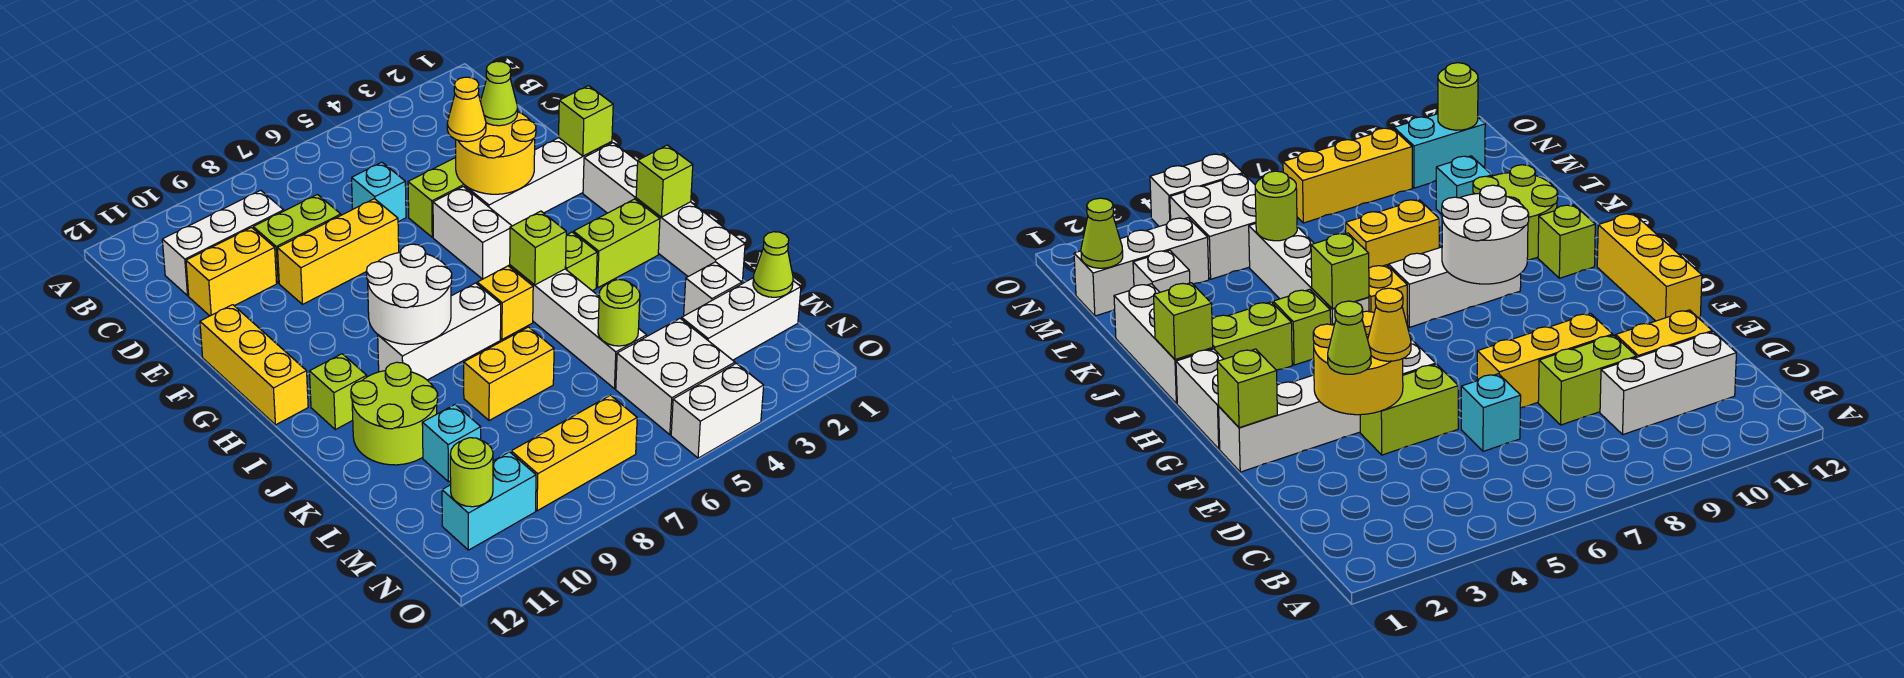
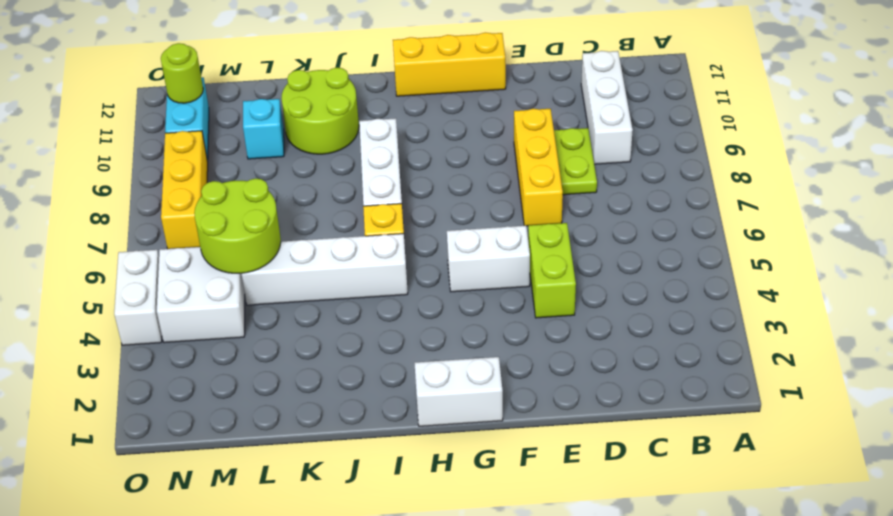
lime 1x2 plate [554,128,597,195] -> lime 1x2 brick [253,195,341,283]
lime 2x2 round brick [194,178,281,274] -> lime 1x1 round brick [598,280,640,346]
none -> cyan 1x1 brick [352,162,406,222]
none -> yellow 1x2 brick [186,228,277,316]
none -> white 1x4 brick [465,138,612,226]
none -> white 1x3 brick [636,198,745,281]

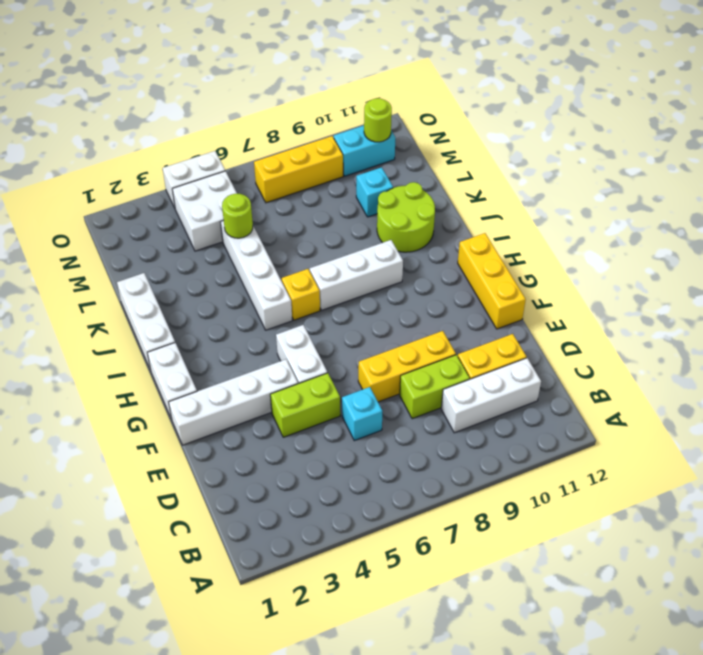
none -> lime 1x2 brick [574,199,660,288]
none -> lime 1x1 brick [565,232,597,291]
none -> lime 1x1 brick [309,354,367,430]
none -> yellow 1x2 brick [464,327,554,421]

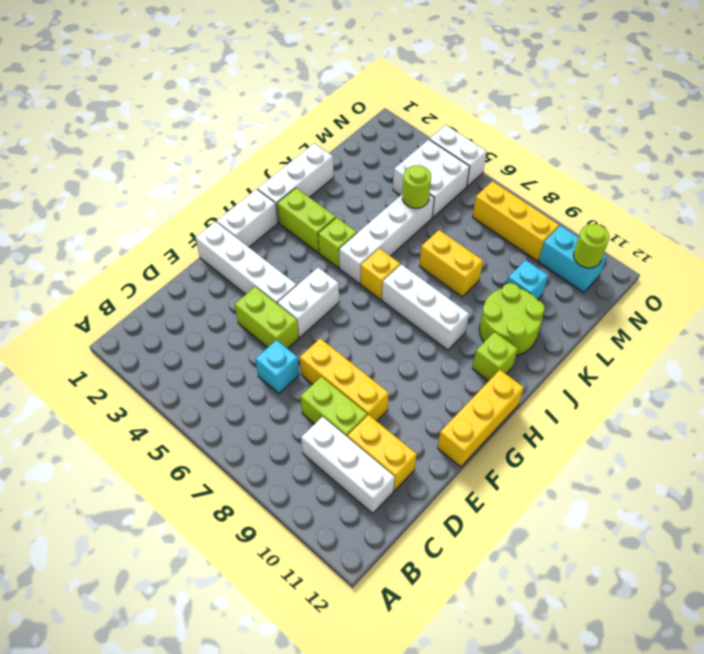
none -> white 1x1 brick [684,262,742,316]
none -> white 1x3 brick [682,278,801,360]
none -> yellow 2x2 round brick [456,112,536,194]
none -> lime 1x1 brick [559,86,613,156]

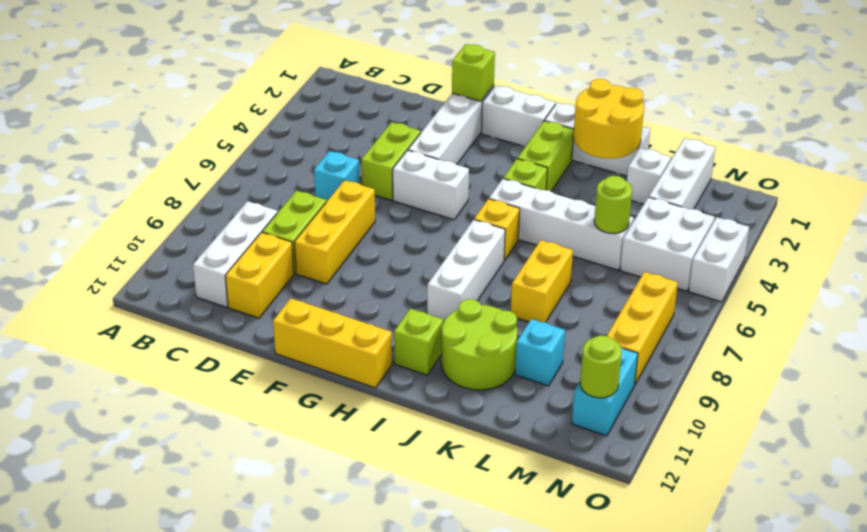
yellow 2x2 round brick [573,79,644,159] -> yellow 2x2 round brick moved to [456,112,536,194]
none -> white 2x2 round brick [366,244,452,344]
none -> lime 1x1 brick [636,145,693,217]
none -> lime 1x1 brick [510,211,566,285]
none -> lime 1x1 cone [753,232,793,297]

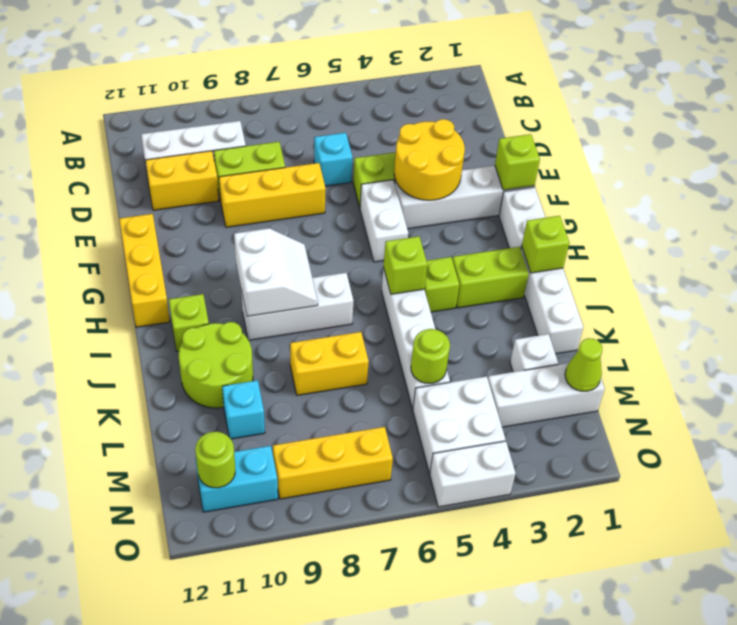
white 2x2 slope [234,228,318,316] -> white 2x2 round brick [366,244,452,344]
none -> yellow 1x1 brick [477,266,533,339]
none -> lime 1x1 cone [481,61,518,126]
none -> yellow 1x1 cone [447,77,486,142]

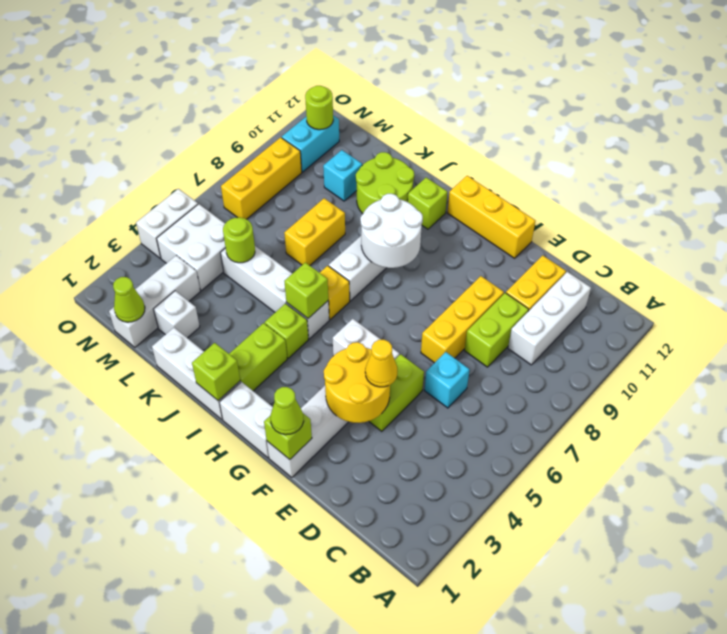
lime 1x1 cone [270,387,304,435] -> lime 1x1 cone moved to [481,61,518,126]

